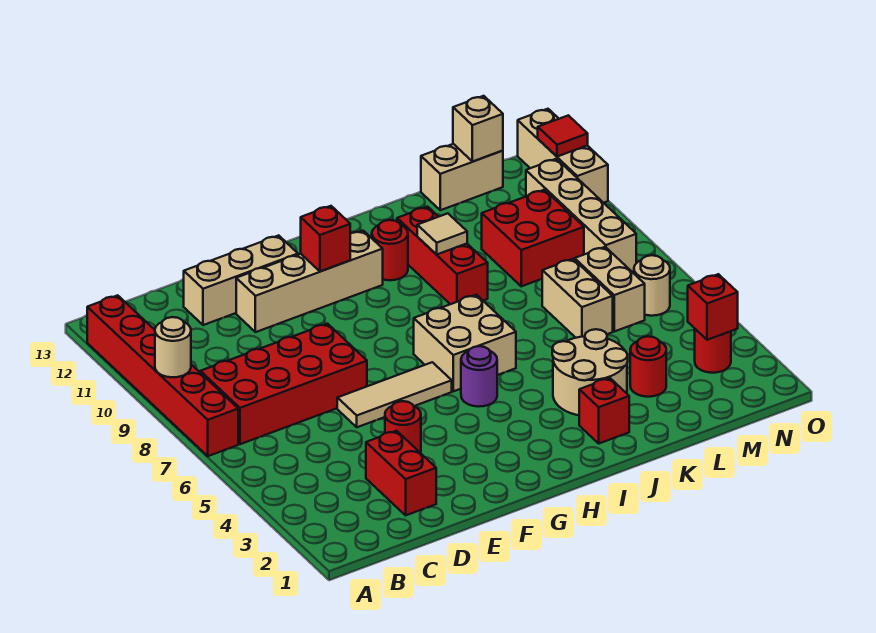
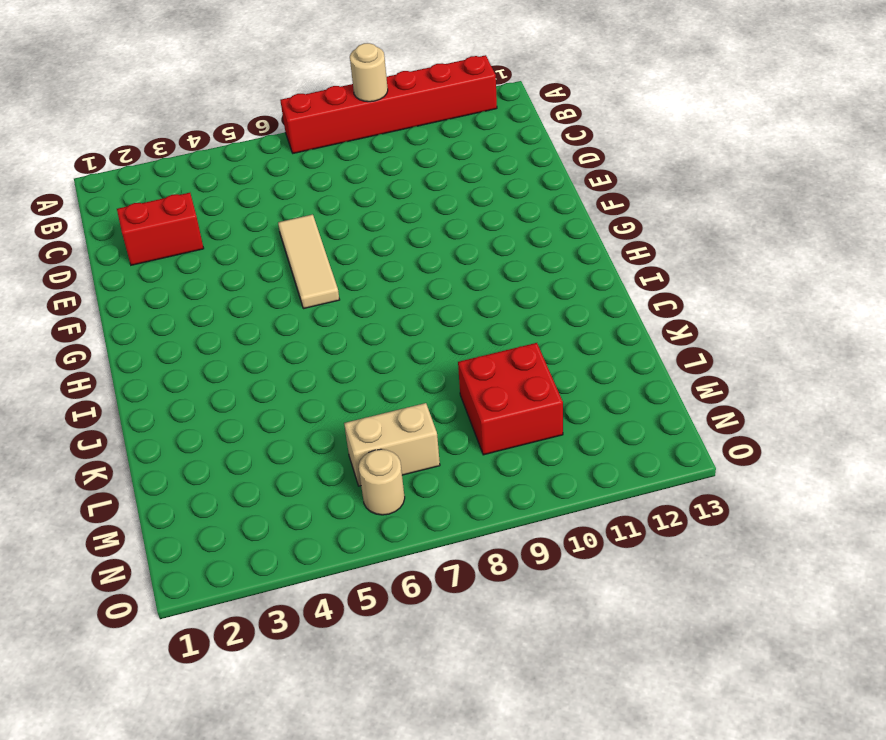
none -> red 2x4 brick [200,324,367,444]
none -> tan 1x3 brick [184,235,298,325]
none -> red 1x1 round brick [385,401,421,453]

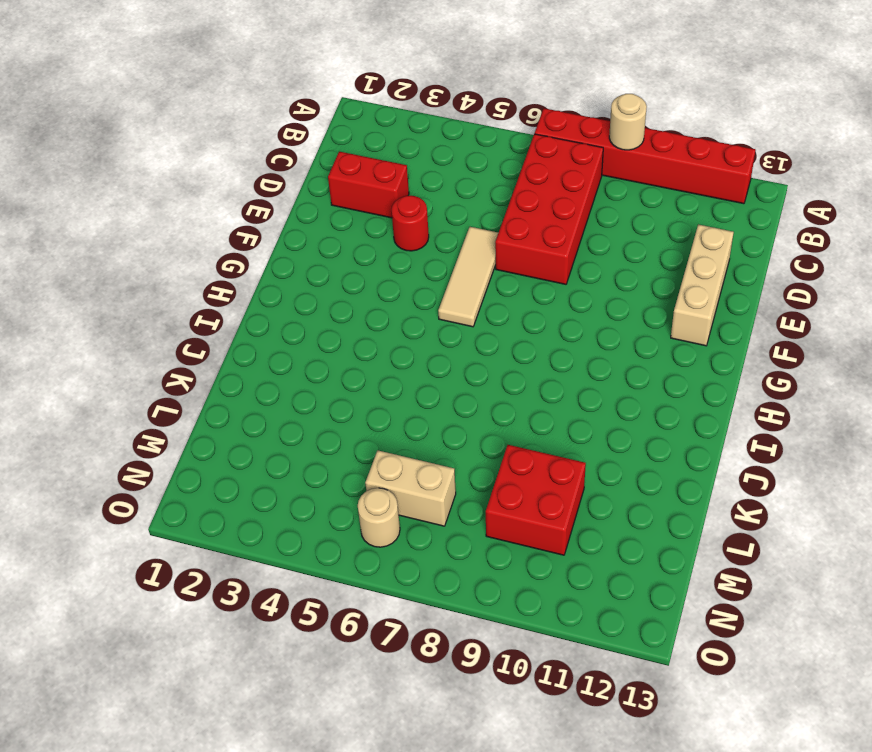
none -> tan 1x4 brick [236,231,383,332]
none -> purple 1x1 round brick [461,346,497,407]
none -> tan 2x2 brick [414,295,516,391]

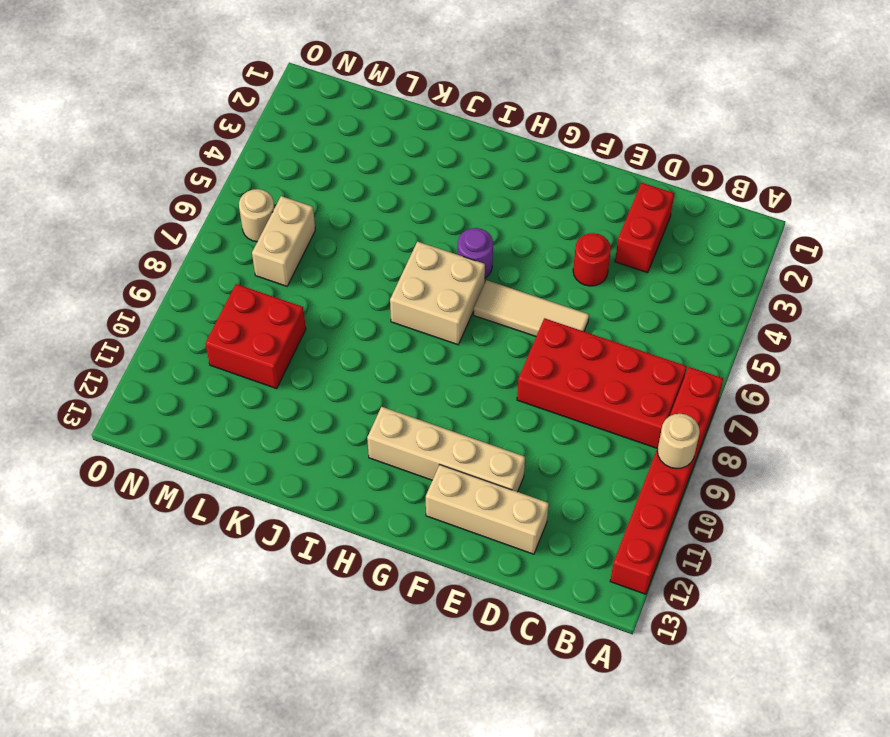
none -> red 1x1 round brick [372,220,408,280]
none -> red 1x1 brick [579,378,629,443]
none -> tan 2x2 round brick [552,329,628,415]

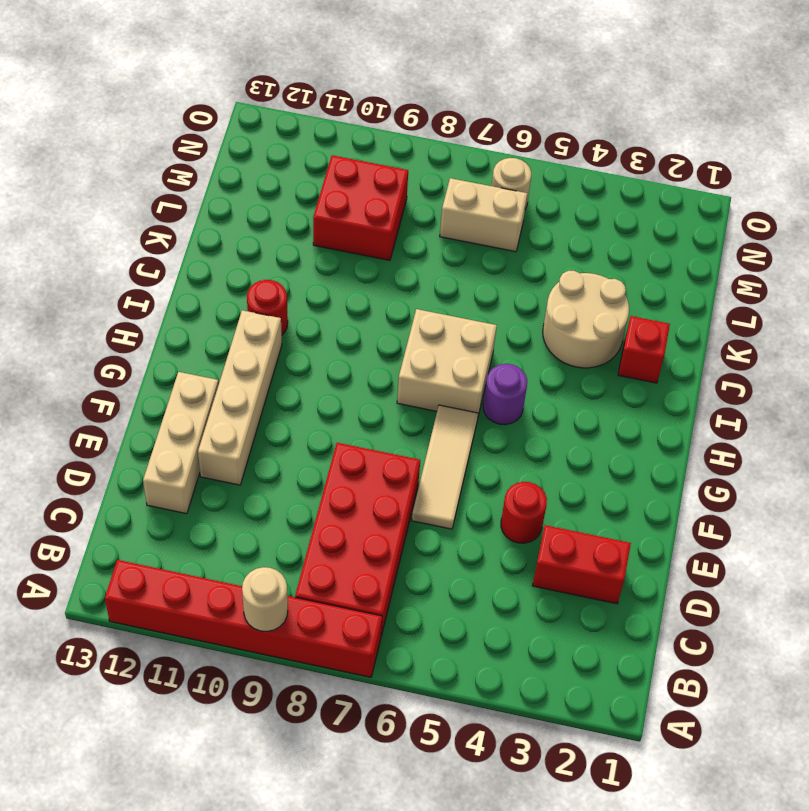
none -> red 1x3 brick [397,207,488,304]
none -> red 1x1 round brick [630,336,666,397]
none -> tan 1x2 brick [542,259,613,338]

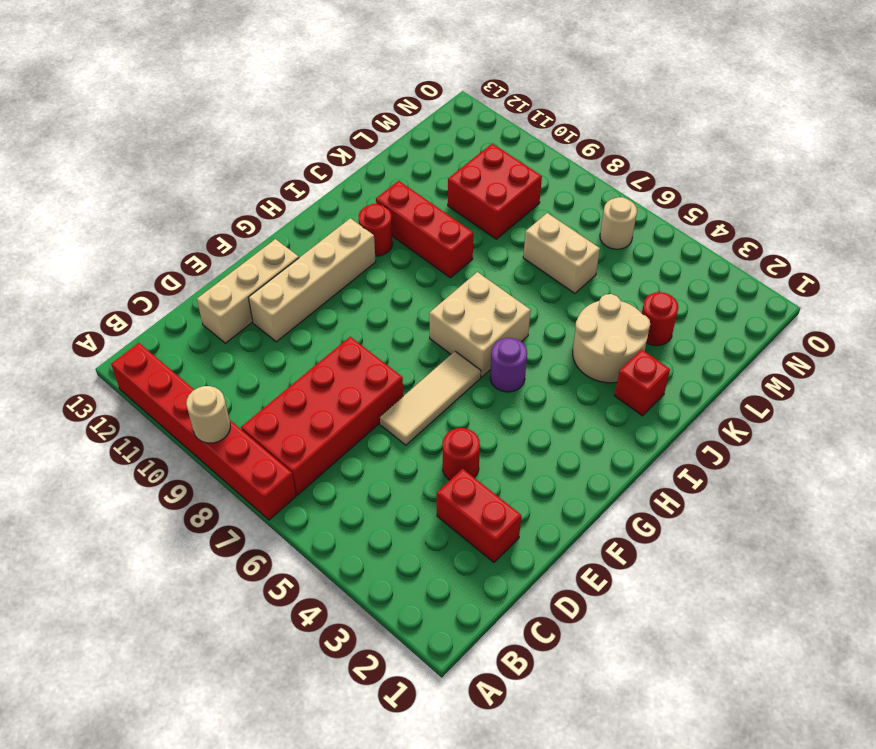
none -> tan 1x2 brick [421,144,503,210]
none -> tan 1x2 brick [575,247,645,331]
none -> red 1x1 round brick [695,329,731,373]

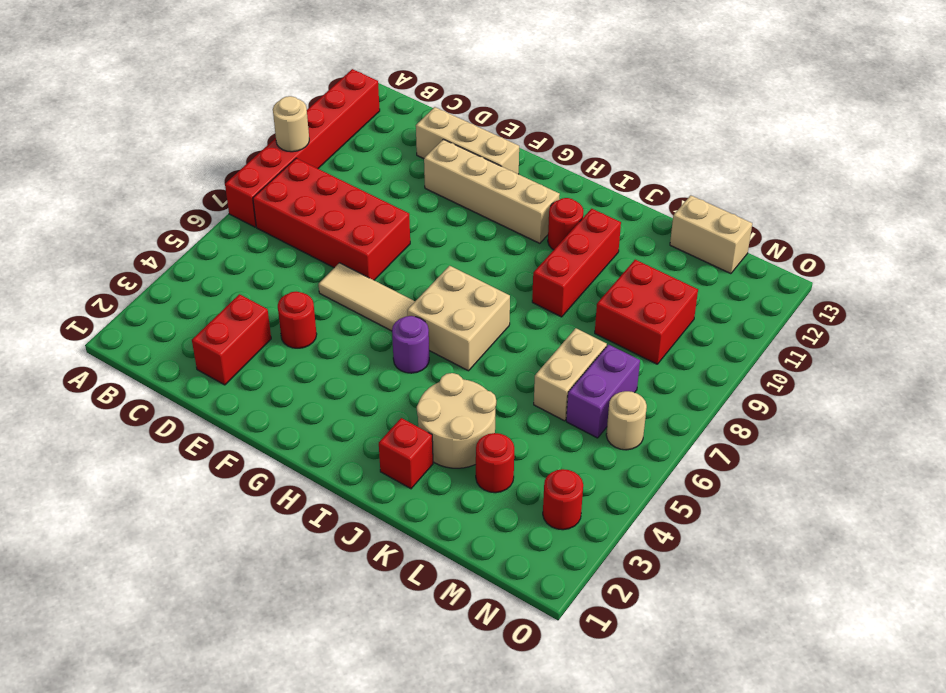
purple 1x2 brick [566,345,640,438] -> tan 1x2 brick [575,247,645,331]
none -> tan 1x4 brick [526,159,636,272]
none -> tan 1x3 brick [518,109,608,203]
none -> red 1x1 brick [301,206,350,271]

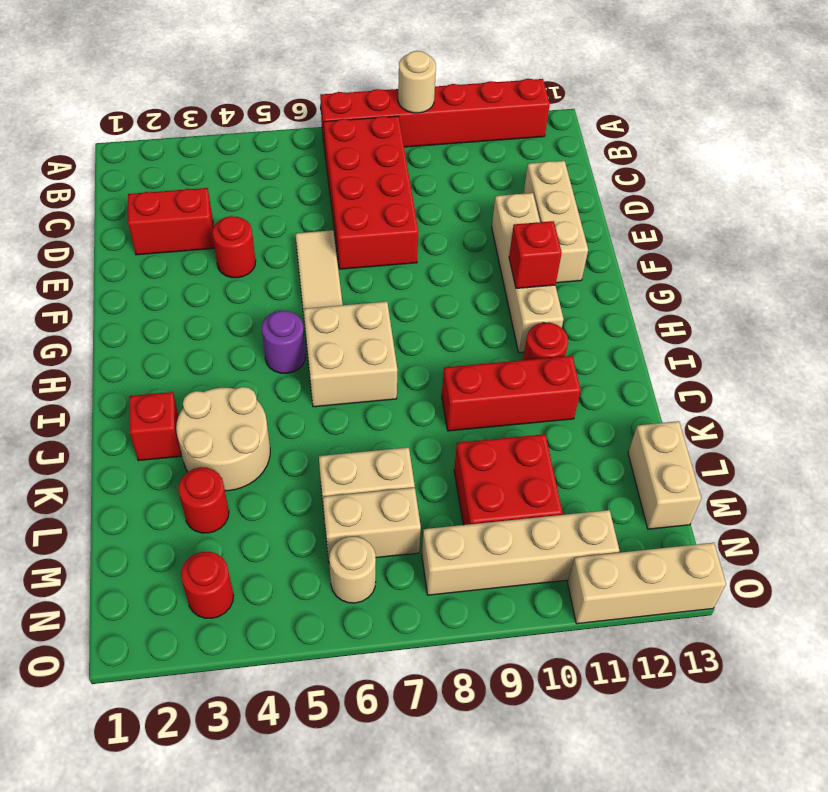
none -> tan 1x1 tile [417,213,467,255]
none -> tan 1x1 brick [453,96,503,162]
none -> red 1x1 brick [688,274,738,340]

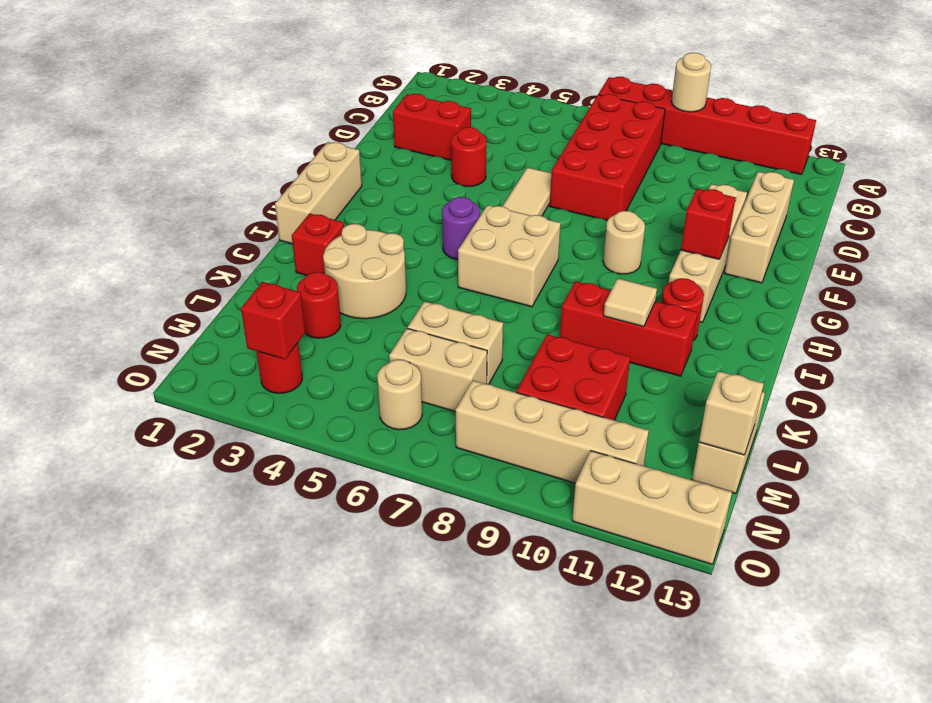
tan 1x3 brick [275,142,362,244] -> none
tan 1x1 round brick [603,211,645,274] -> none
none -> red 1x1 tile [538,115,588,157]

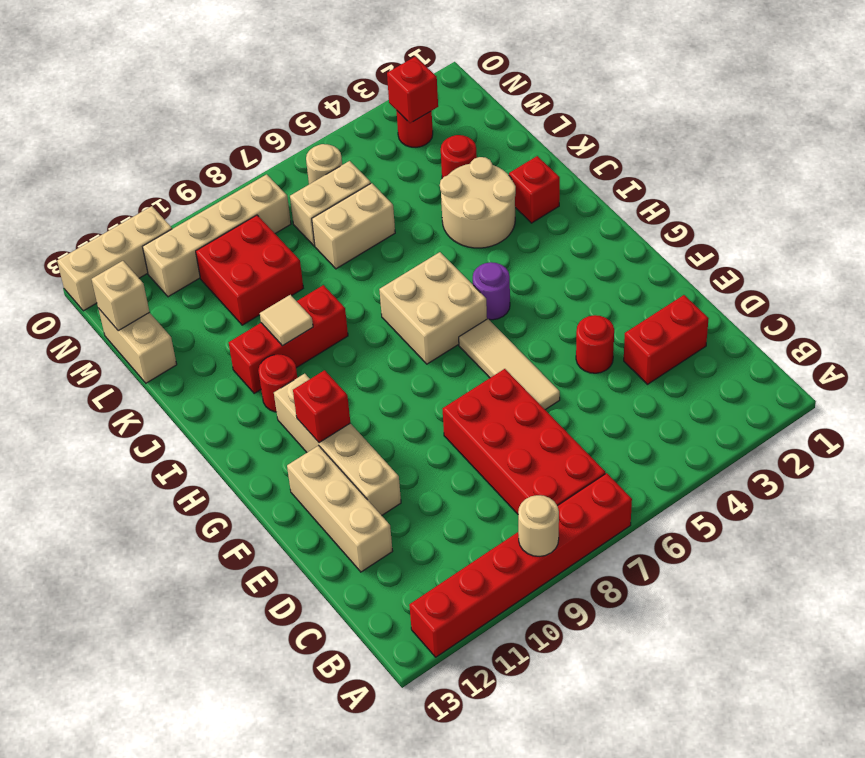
none -> red 1x1 tile [538,115,588,157]

